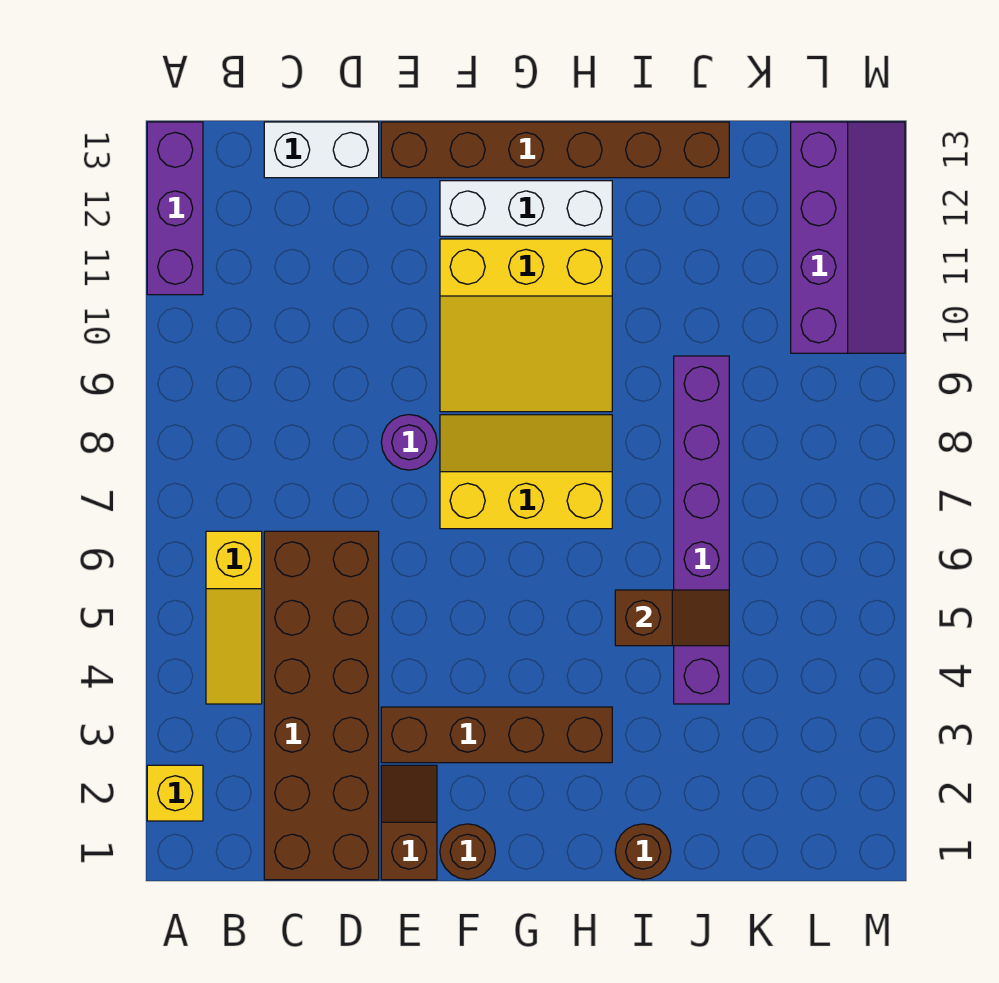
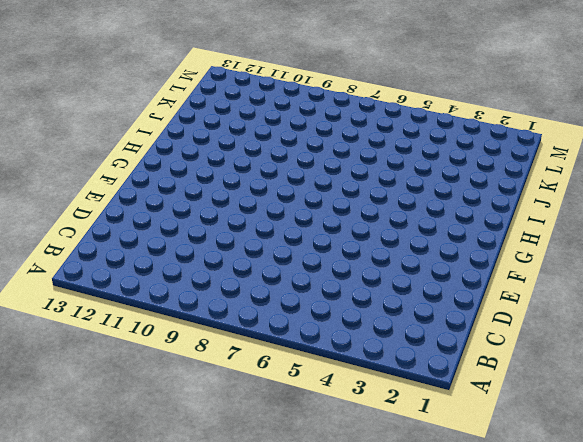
none -> yellow 1x1 brick [147,765,203,821]
none -> purple 1x3 brick [147,122,203,295]
none -> yellow 1x3 slope [206,531,262,704]

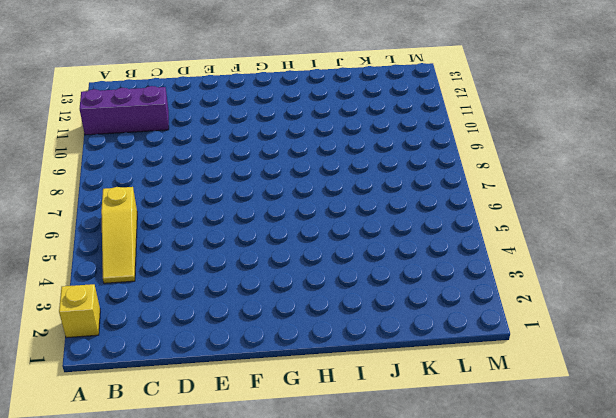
purple 1x3 brick [79,86,169,135] -> purple 1x3 brick turned to [147,122,203,295]
none -> brown 2x6 brick [264,531,379,880]
none -> white 1x2 brick [264,122,379,178]
none -> brown 1x2 slope [381,765,437,880]

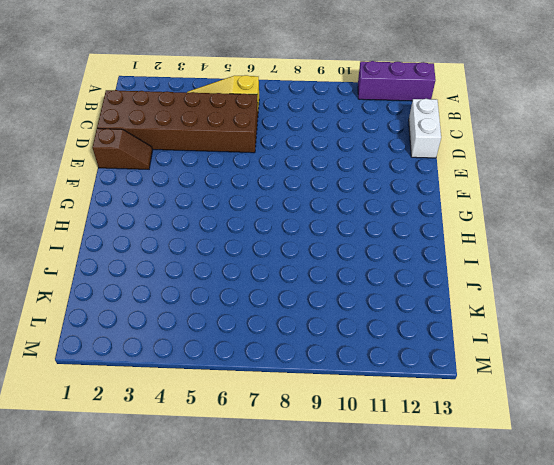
none -> yellow 1x1 brick [147,765,203,821]
none -> brown 1x4 brick [381,707,612,763]
none -> purple 1x1 round brick [381,415,437,470]

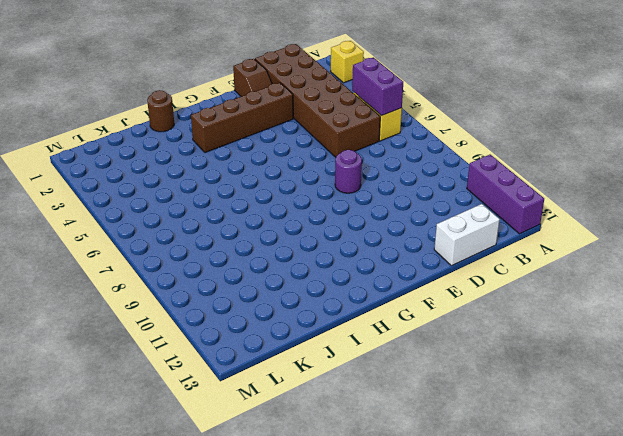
purple 1x2 brick [352,57,403,116] -> none
none -> brown 1x6 brick [381,122,729,178]
none -> brown 1x1 round brick [440,824,495,880]
none -> yellow 2x3 slope [440,415,612,529]

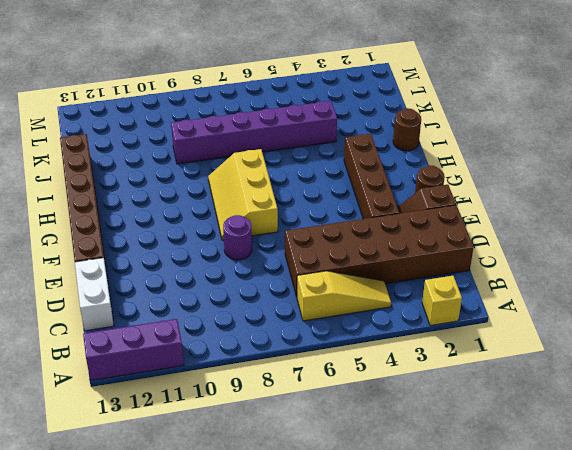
none -> yellow 3x3 slope [440,239,612,412]
none -> white 1x3 brick [440,181,612,236]
none -> purple 2x4 slope [791,122,905,353]

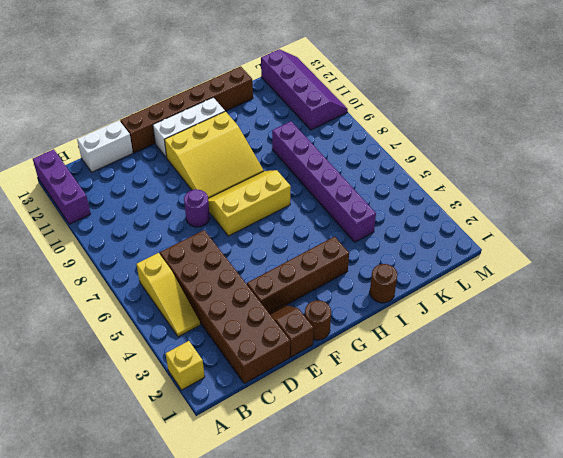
none -> brown 1x2 slope [615,590,729,646]

